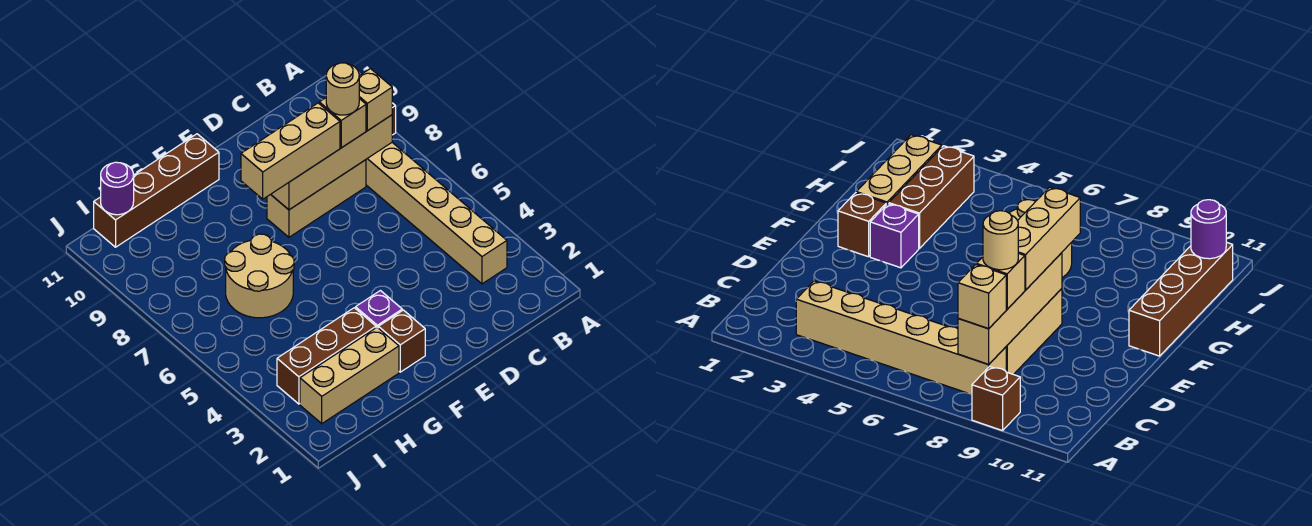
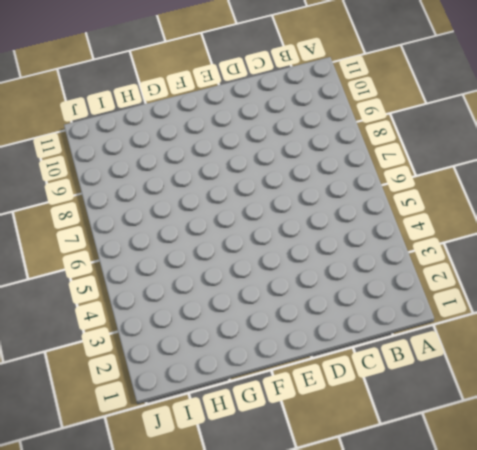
none -> brown 1x1 brick [972,366,1020,431]
none -> tan 1x6 brick [366,143,507,284]
none -> tan 1x3 brick [267,160,366,237]

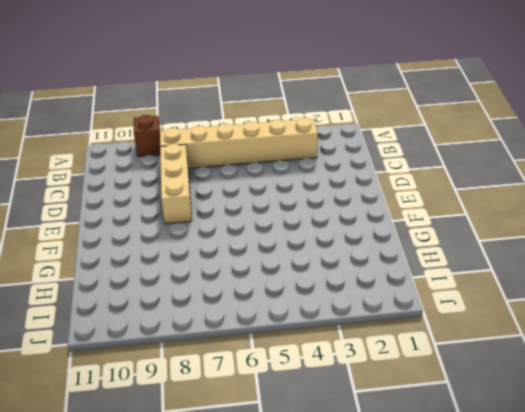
none -> brown 1x1 brick [378,310,425,372]
none -> purple 1x1 brick [356,291,402,328]
none -> brown 1x4 brick [94,134,219,247]

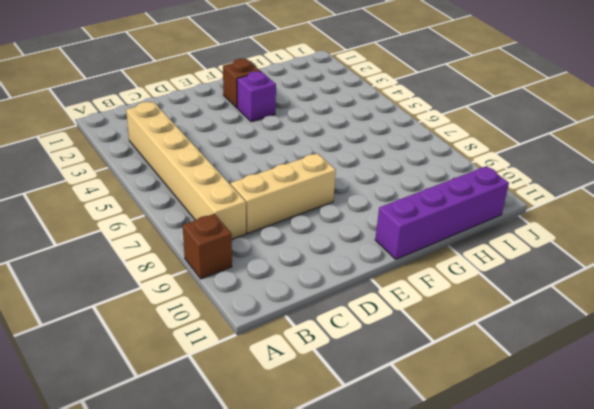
purple 1x4 brick [375,166,509,259] -> brown 1x4 brick [94,134,219,247]
none -> tan 1x3 brick [300,327,399,424]
none -> brown 1x3 brick [277,308,376,404]
none -> tan 2x2 round brick [225,234,294,318]

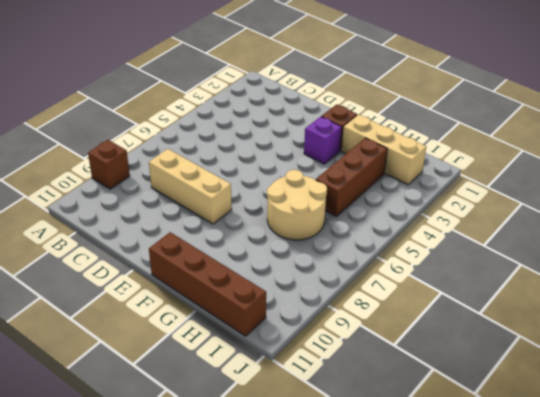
brown 1x3 brick [316,138,387,216] -> brown 1x3 brick turned to [277,308,376,404]
none -> tan 1x6 brick [366,143,507,284]
none -> tan 1x4 brick [271,115,392,210]
none -> purple 1x1 round brick [101,162,134,215]

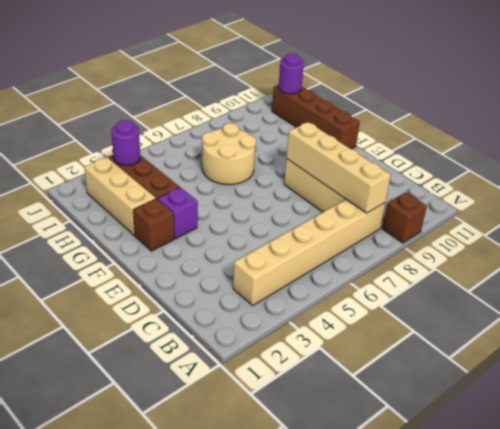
purple 1x1 round brick [111,120,140,166] -> none
none -> tan 1x1 brick [359,69,392,131]
none -> tan 1x1 brick [319,98,366,148]
none -> tan 1x3 brick [241,103,340,199]

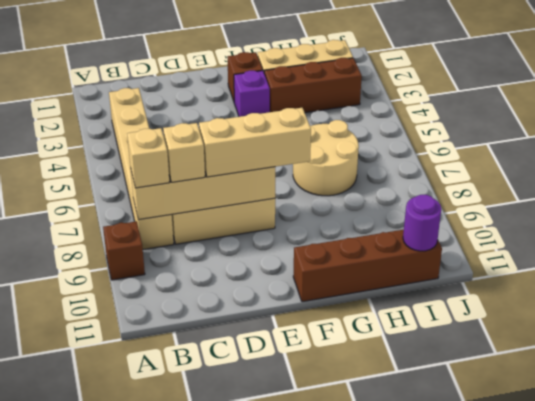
none -> tan 1x1 round brick [326,63,359,115]

